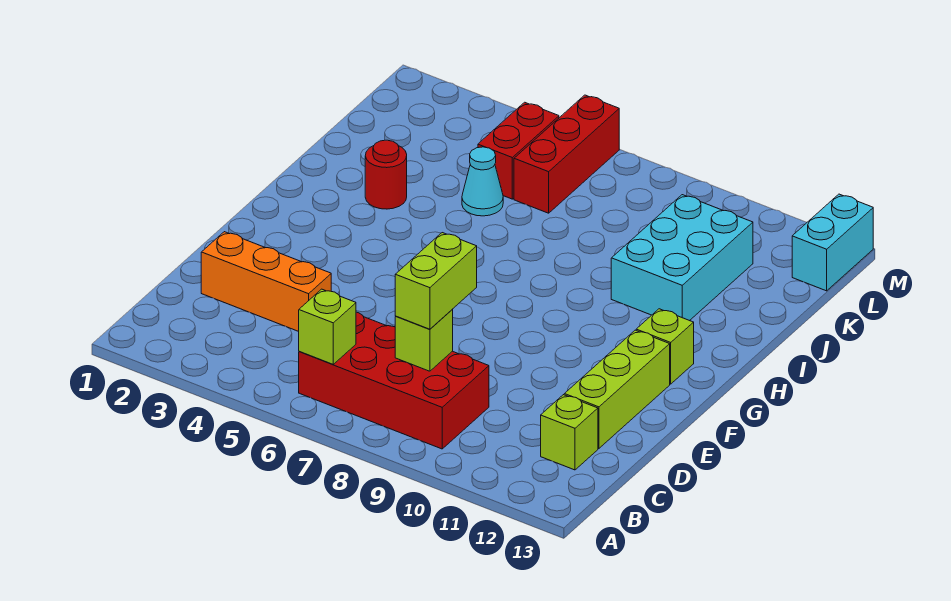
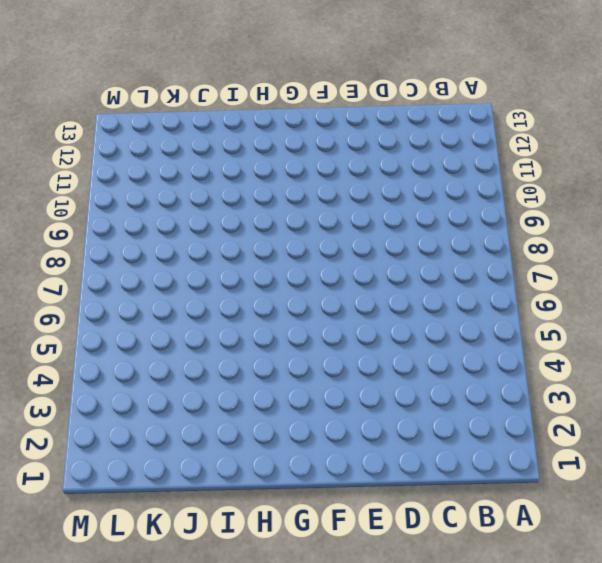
none -> red 2x4 brick [299,312,489,449]
none -> lime 1x1 brick [541,395,598,470]
none -> orange 1x3 brick [201,232,331,331]

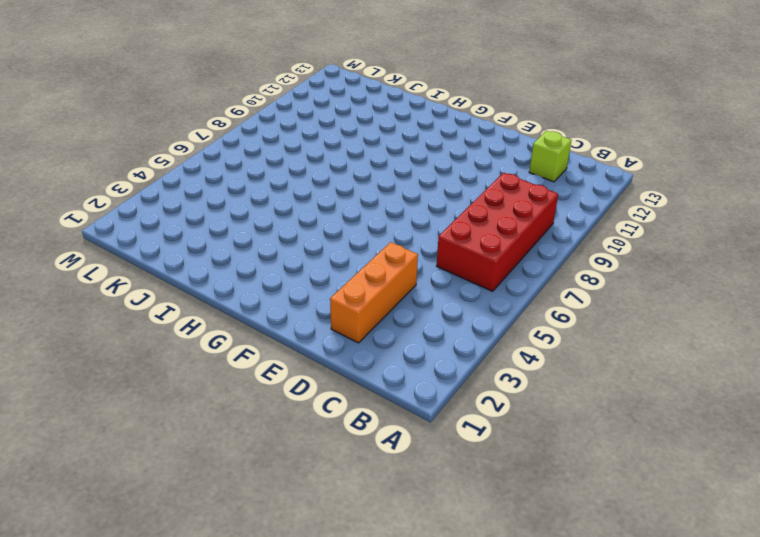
none -> lime 1x3 brick [564,330,670,448]
none -> lime 1x1 brick [636,309,694,384]
none -> red 1x1 round brick [365,140,407,209]

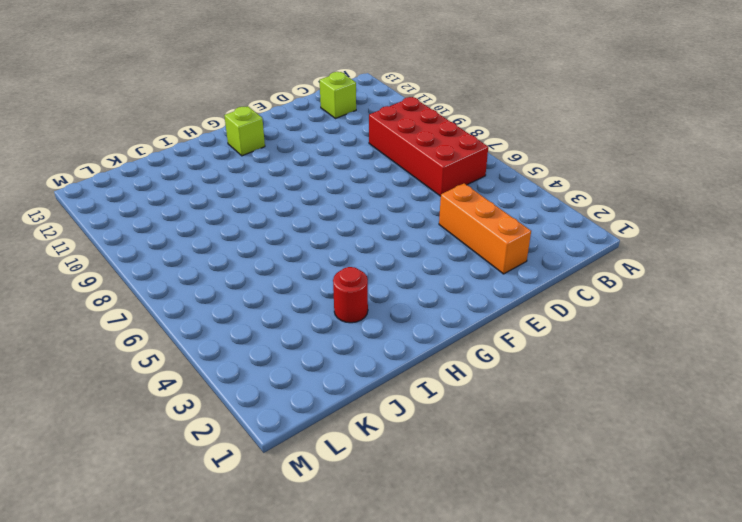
none -> lime 1x3 brick [564,330,670,448]
none -> cyan 2x3 brick [611,195,753,321]
none -> cyan 1x1 cone [462,147,503,216]

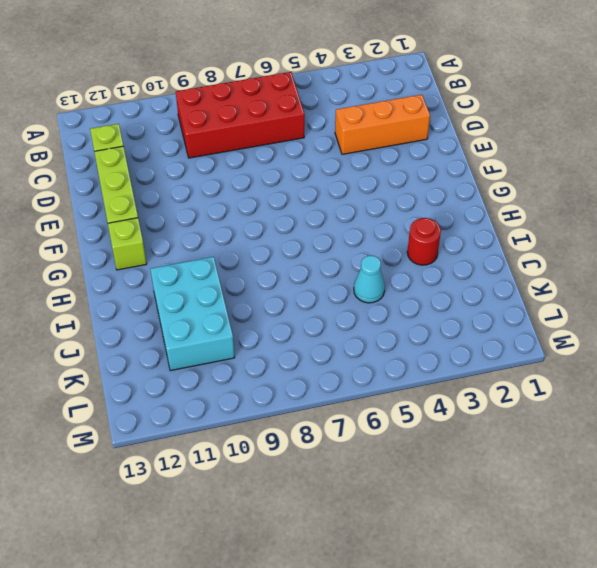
none -> red 1x2 brick [478,102,559,199]
none -> red 1x3 brick [514,95,619,213]
none -> cyan 1x2 brick [792,194,873,291]

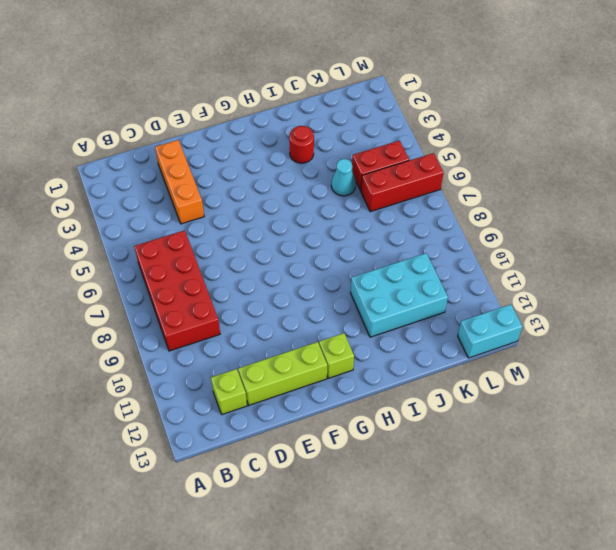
none -> lime 1x1 brick [299,289,356,364]
none -> lime 1x1 brick [395,310,453,371]
none -> lime 1x2 brick [395,233,477,329]

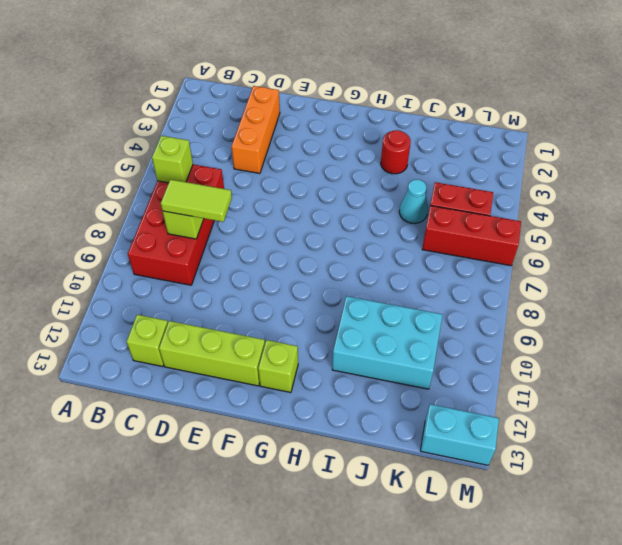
lime 1x2 tile [161,179,232,222] -> lime 1x2 brick [395,233,477,329]

